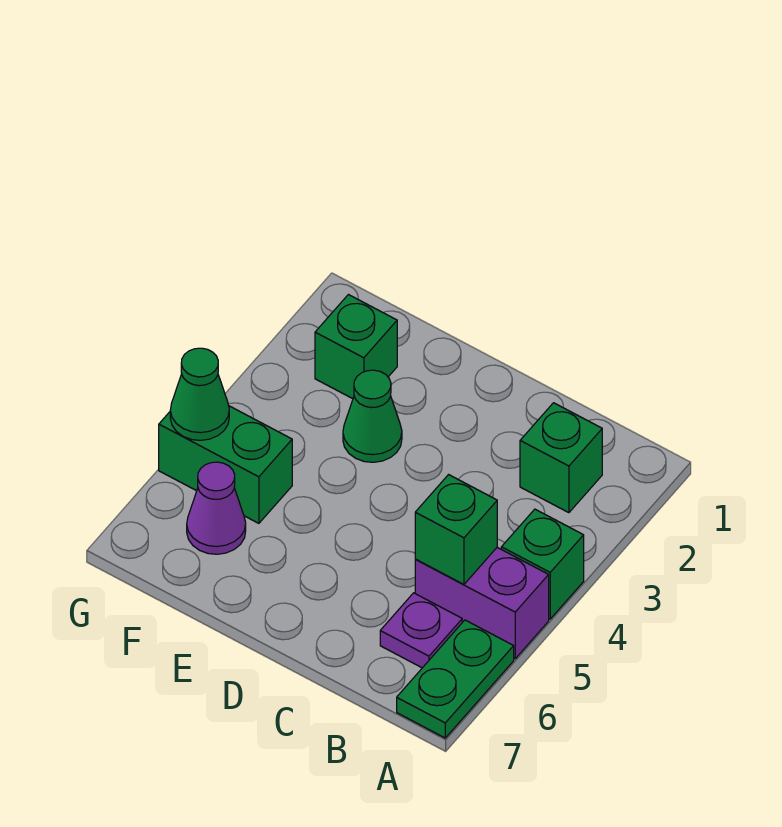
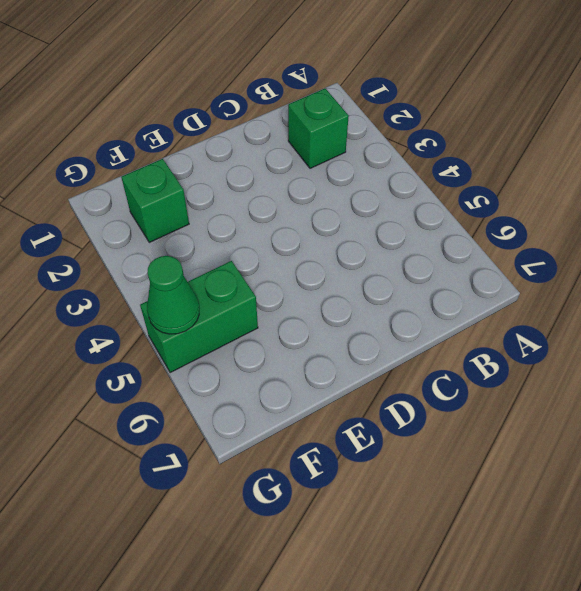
none -> green 1x1 brick [501,509,584,619]
none -> purple 1x2 brick [415,547,549,659]

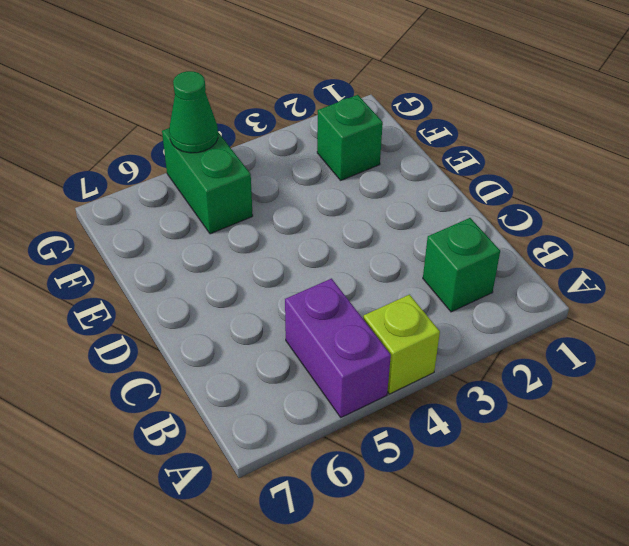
lime 1x1 brick [363,295,440,394] -> green 1x1 brick [501,509,584,619]
none -> green 1x2 plate [397,620,514,738]
none -> purple 1x1 plate [380,593,462,668]

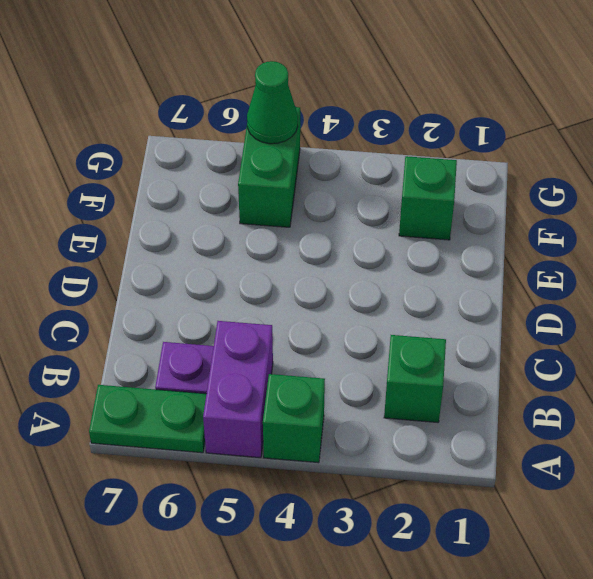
none -> green 1x1 cone [343,370,402,462]
none -> purple 1x1 cone [187,462,246,554]

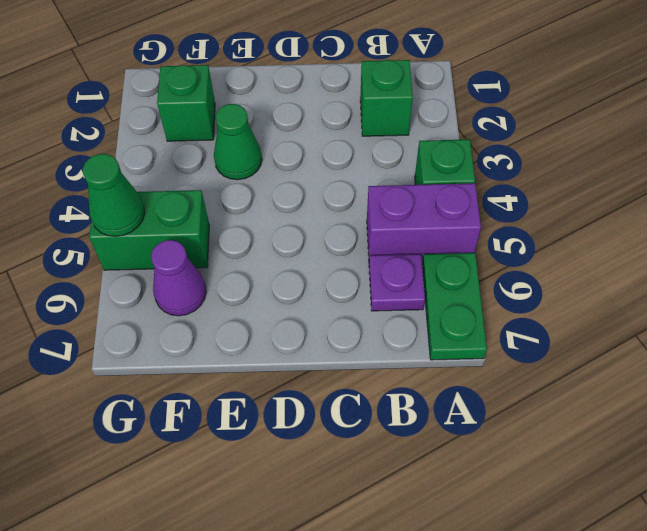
none -> green 1x1 brick [415,475,497,584]

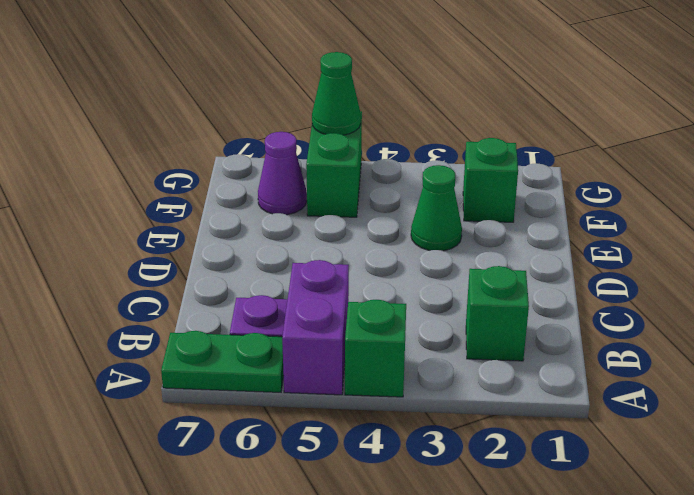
none -> green 1x1 brick [415,475,497,584]

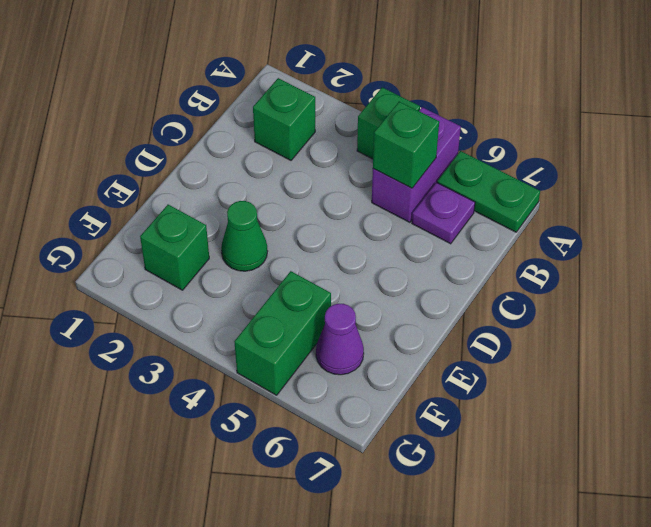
none -> green 1x1 cone [170,348,229,440]

